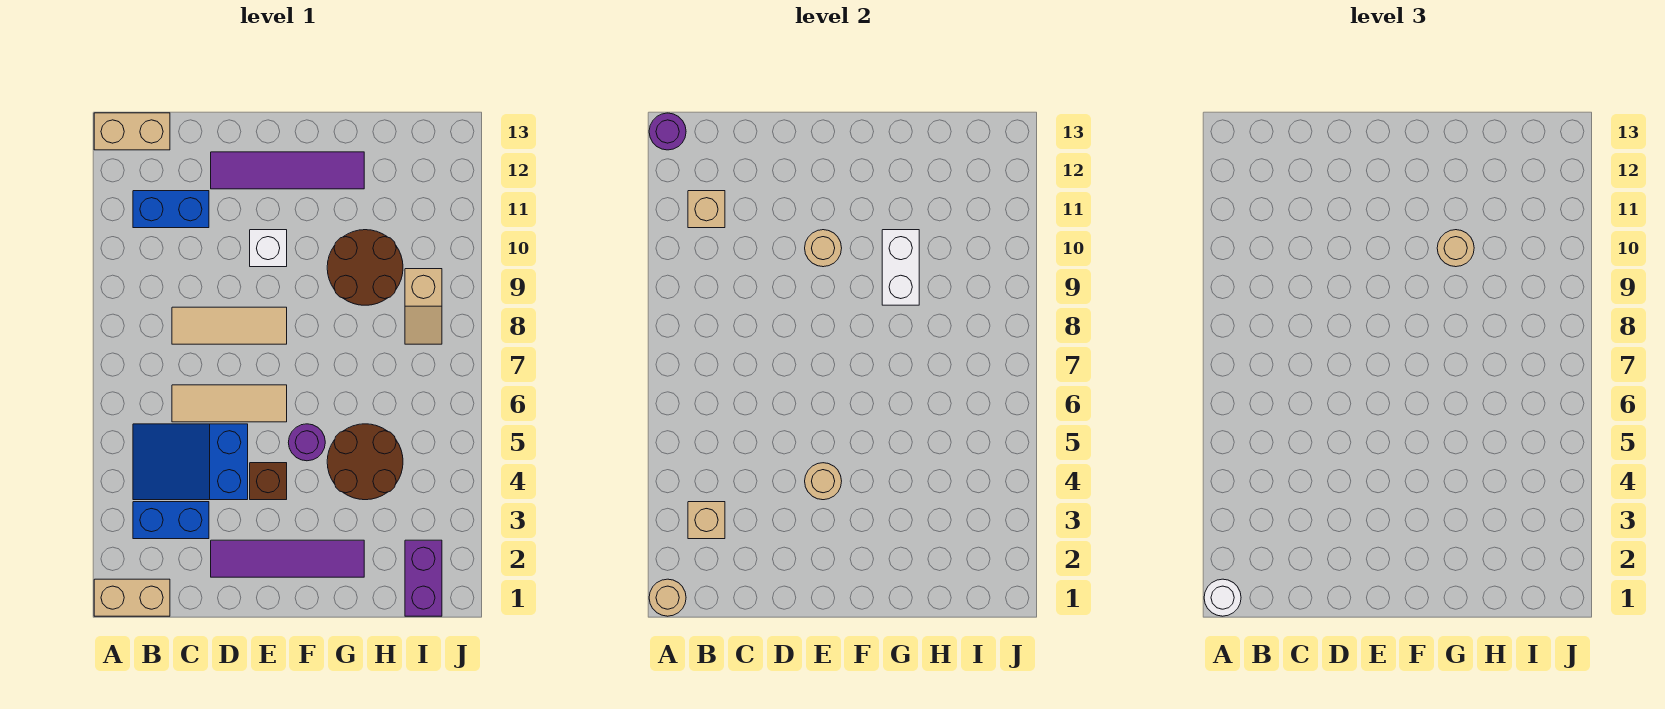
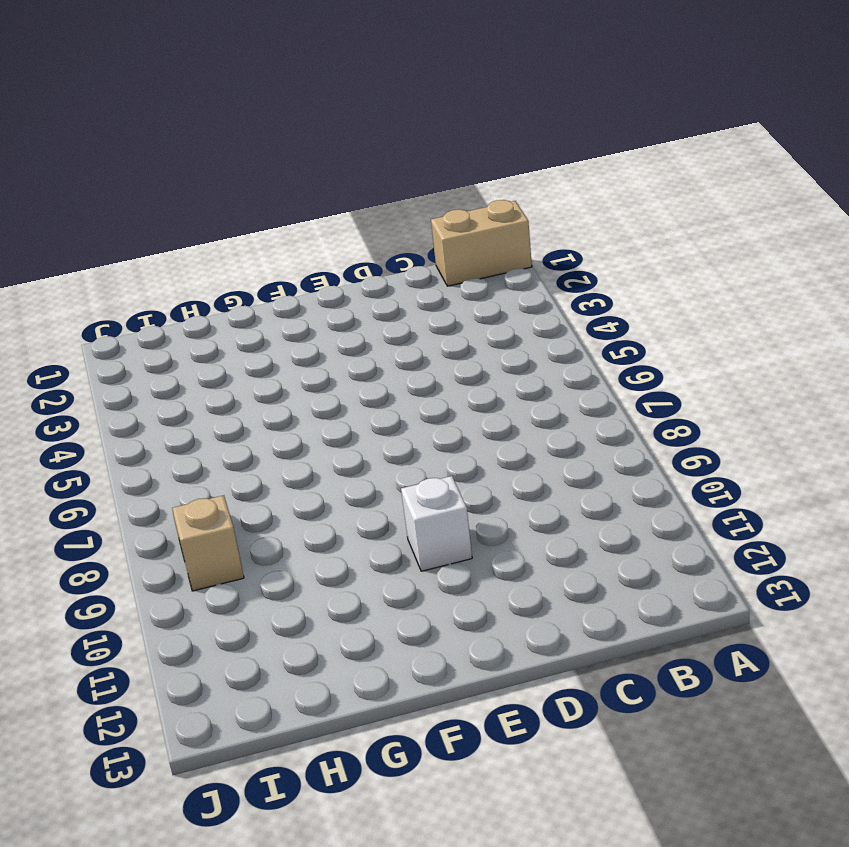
none -> tan 1x2 brick [94,113,170,150]
none -> blue 1x2 brick [133,502,209,539]
none -> blue 2x3 slope [133,424,248,500]

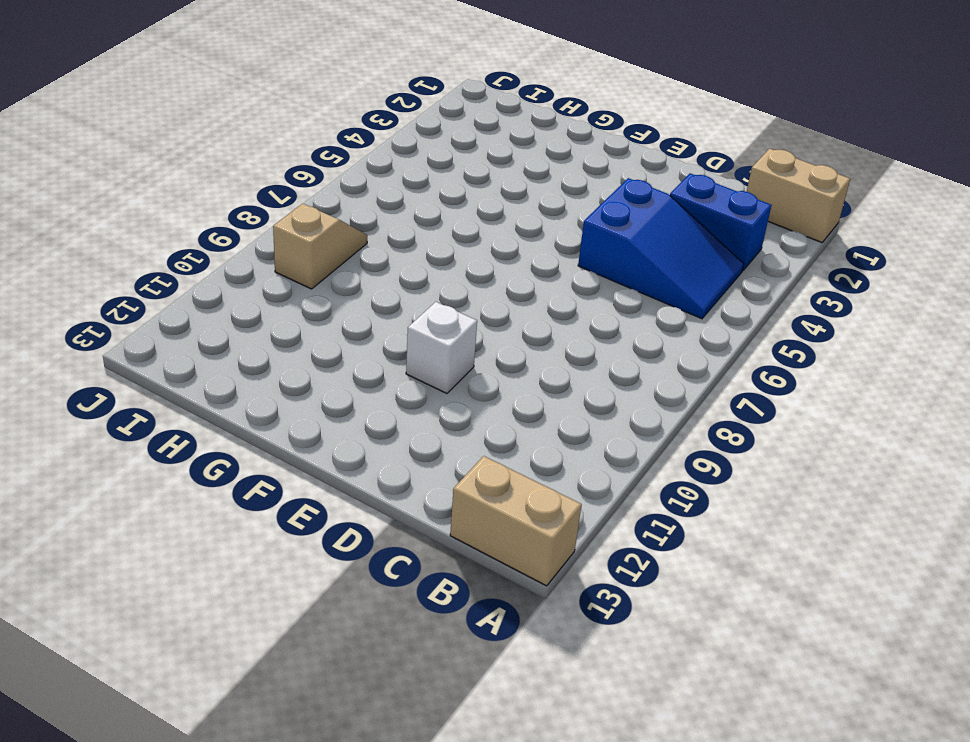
none -> blue 1x2 brick [133,191,209,228]
none -> tan 1x3 tile [172,385,287,422]
none -> tan 1x3 tile [172,307,287,344]

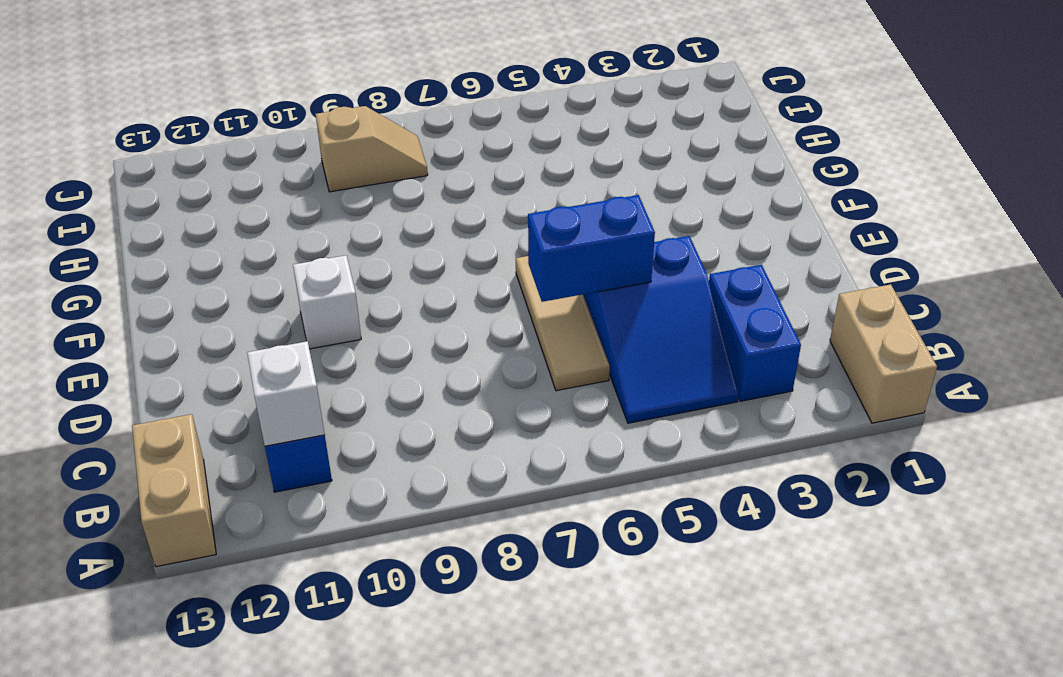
white 1x1 brick [247,341,325,446] -> tan 1x1 brick [688,191,725,228]
blue 1x2 brick [528,195,655,302] -> none
none -> tan 1x3 tile [172,307,287,344]
none -> purple 1x4 tile [211,540,364,577]
none -> purple 1x4 tile [211,152,364,189]

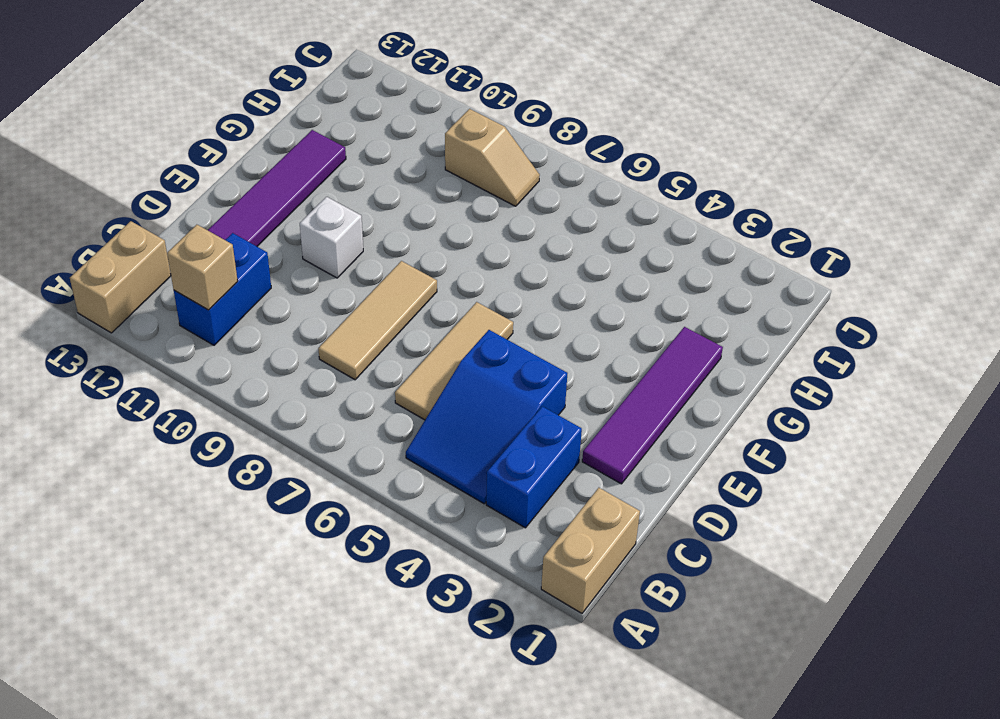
none -> brown 1x1 brick [250,463,287,500]
none -> purple 1x1 round brick [288,424,325,461]
none -> brown 2x2 round brick [327,424,403,500]

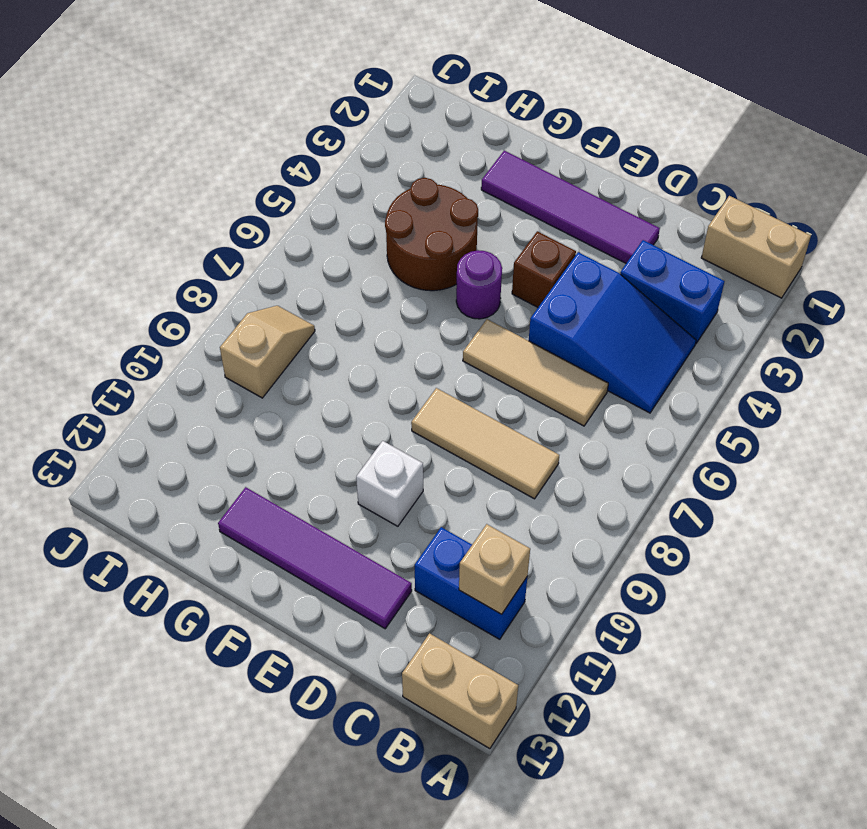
none -> brown 2x2 round brick [327,230,403,305]
none -> purple 1x2 brick [405,540,442,616]
none -> tan 1x1 round brick [649,579,686,616]

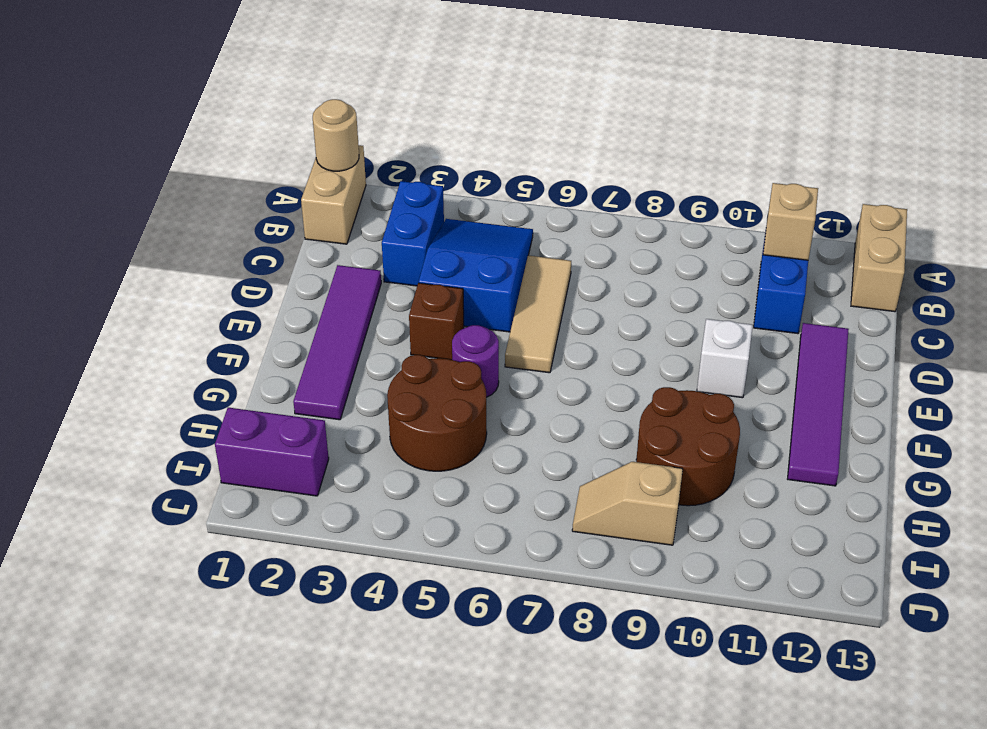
none -> tan 1x3 tile [172,307,287,344]
none -> purple 1x1 round brick [649,113,686,150]
none -> tan 1x1 brick [688,502,725,539]

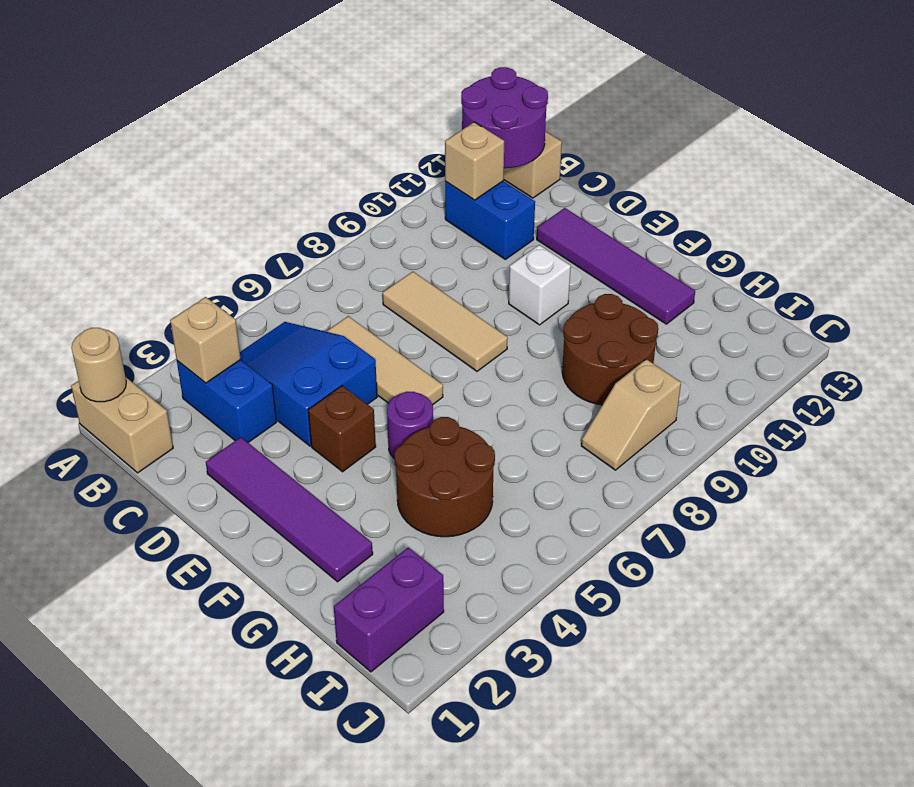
purple 2x2 round brick [461,67,548,168] -> purple 1x1 round brick [649,113,686,150]
none -> tan 1x1 round brick [805,463,842,500]
none -> tan 1x1 round brick [805,230,842,267]
none -> white 1x2 brick [882,230,919,305]

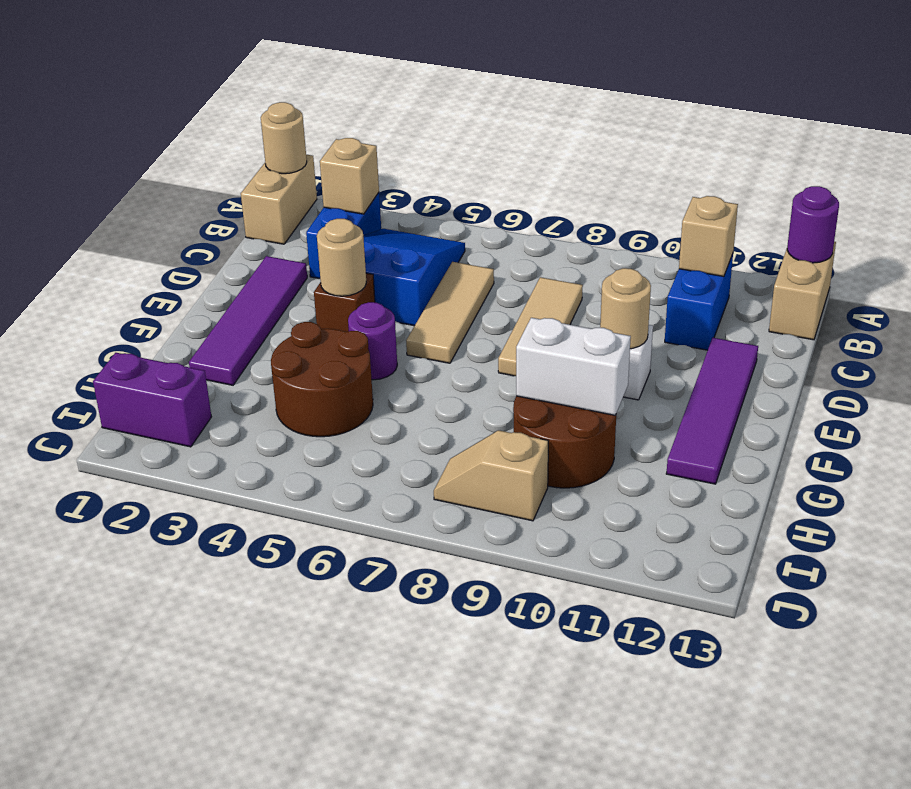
none -> white 1x1 round brick [1204,579,1241,616]
none -> tan 1x1 round brick [1437,230,1474,267]

